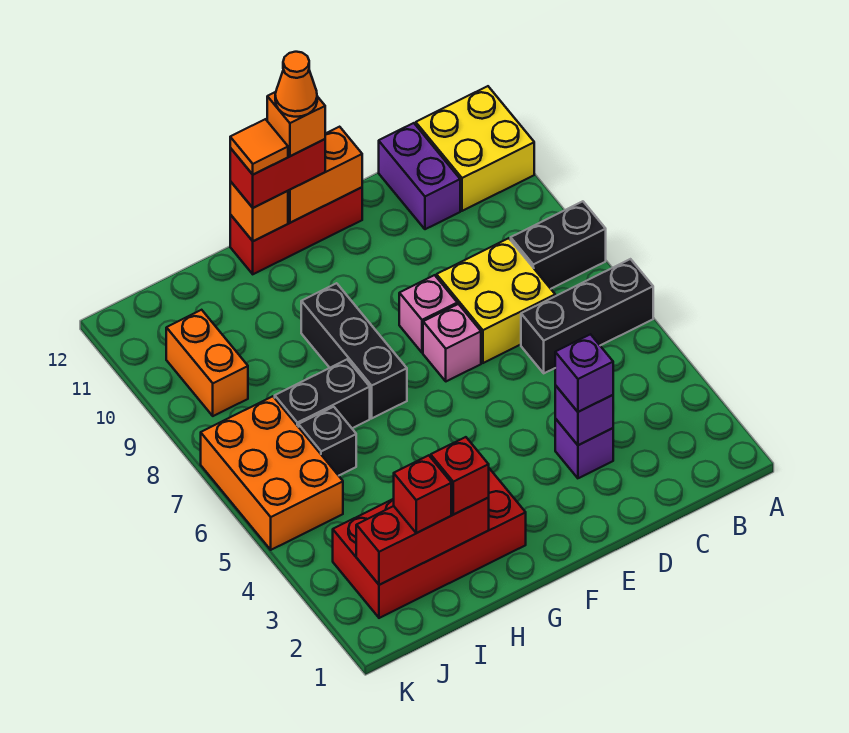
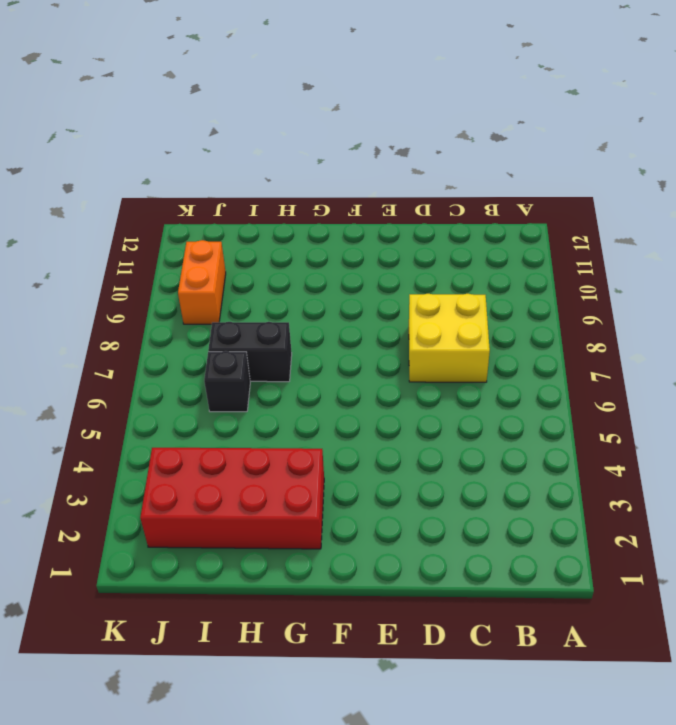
none -> black 1x3 brick [521,259,653,373]
none -> black 1x2 brick [511,201,606,289]
none -> yellow 2x2 brick [416,86,534,211]

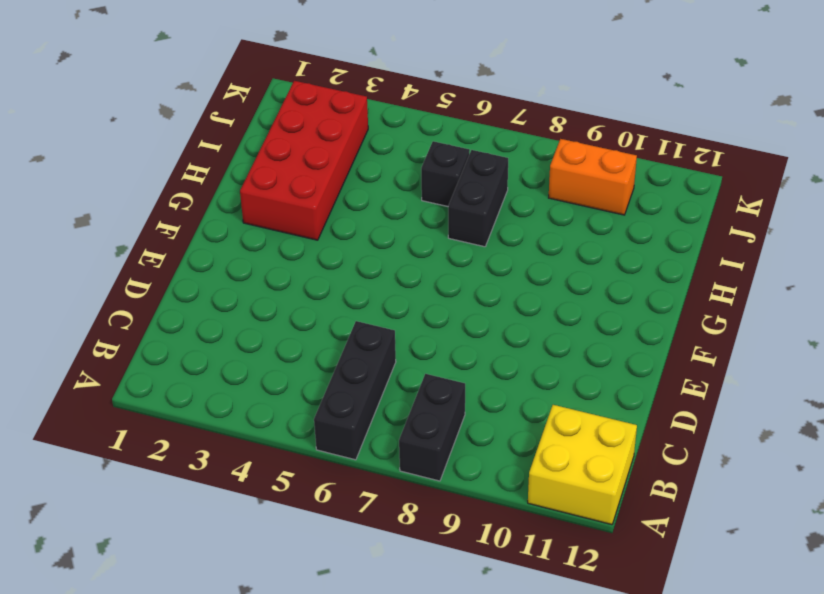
none -> yellow 2x2 brick [437,238,555,363]
none -> purple 1x2 brick [379,123,460,229]
none -> purple 1x1 brick [555,419,613,478]

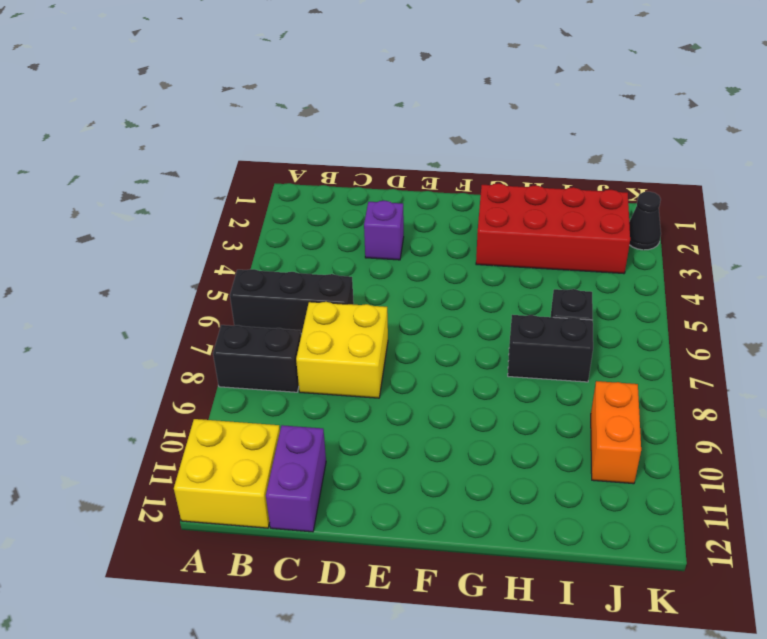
black 1x1 cone [629,192,661,250] -> none
none -> pink 1x1 brick [423,304,481,381]
none -> pink 1x1 brick [399,275,457,353]
none -> red 1x3 brick [230,187,362,274]

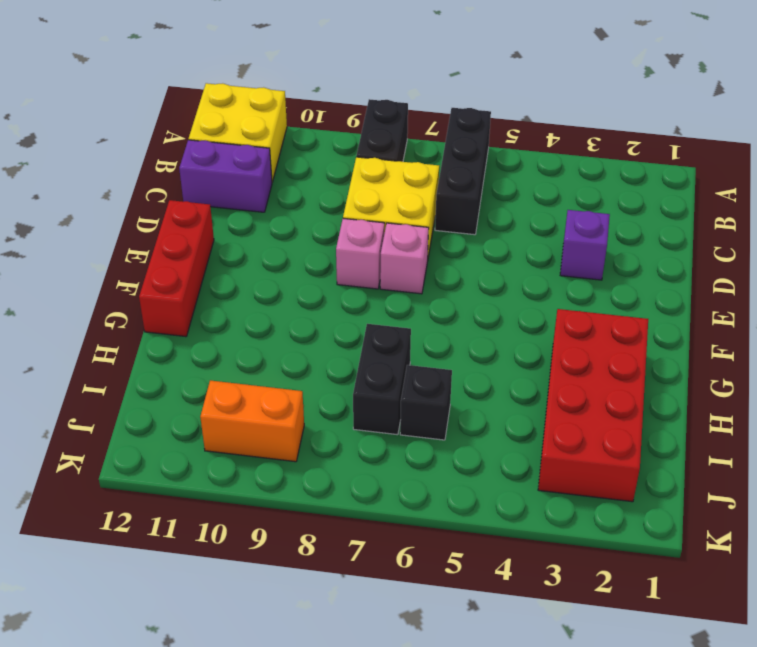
none -> black 1x3 brick [301,283,407,418]
none -> orange 2x3 brick [201,396,343,550]
none -> purple 1x1 brick [555,385,613,445]

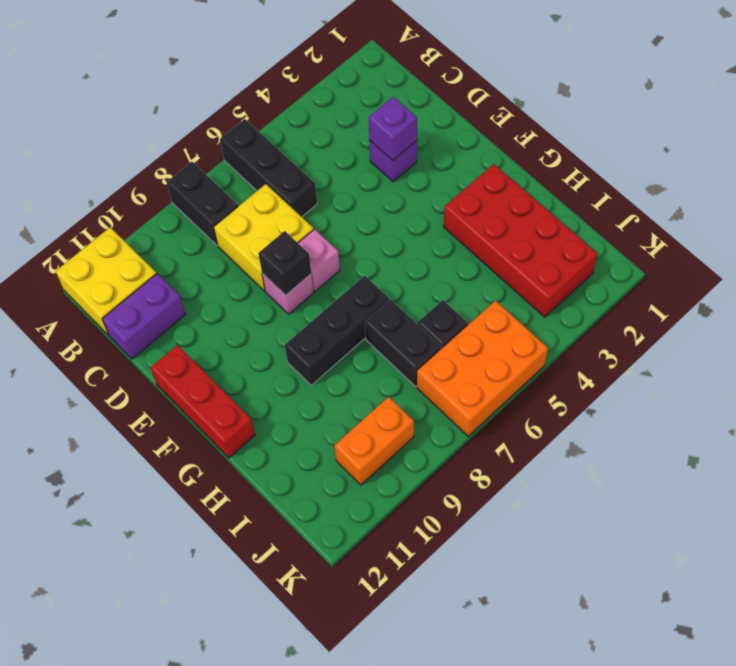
black 1x1 brick [258,231,311,296] -> none
none -> orange 1x2 brick [288,127,362,223]
none -> orange 1x1 brick [230,181,288,241]
none -> red 1x3 brick [356,498,489,585]

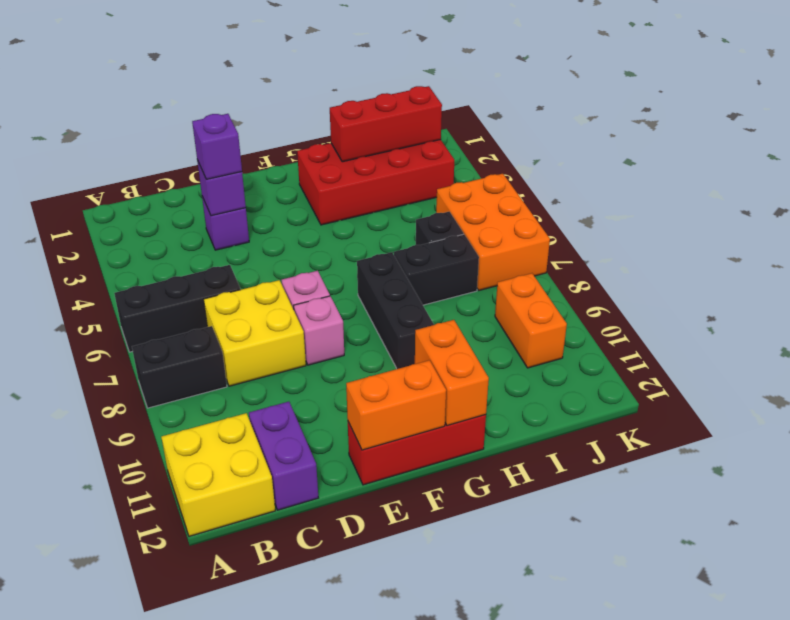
orange 1x2 brick [415,320,489,426] -> orange 1x1 brick [230,181,288,241]
none -> red 1x2 brick [230,139,325,208]
none -> red 1x1 brick [431,437,489,515]
none -> red 1x1 brick [394,455,451,533]

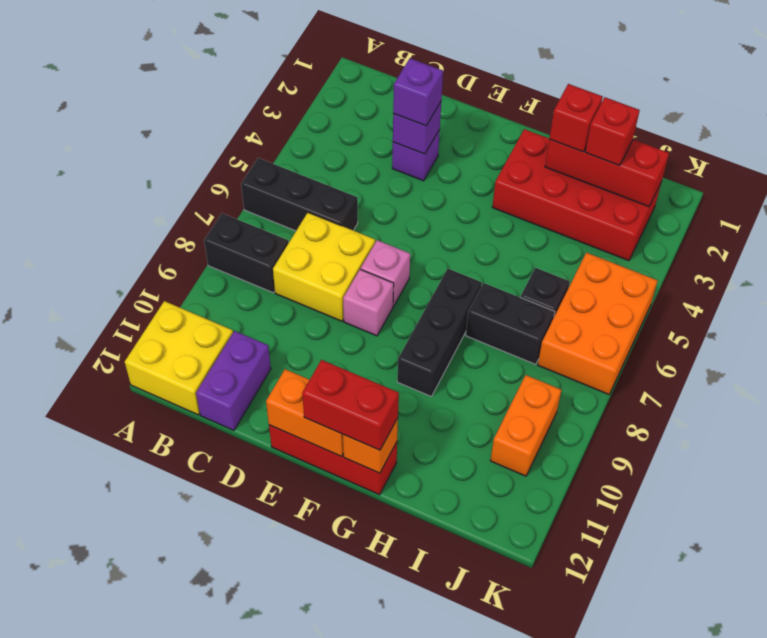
none -> orange 1x1 brick [267,92,325,156]
none -> orange 1x1 tile [230,119,288,175]
none -> orange 1x1 cone [275,52,317,117]

